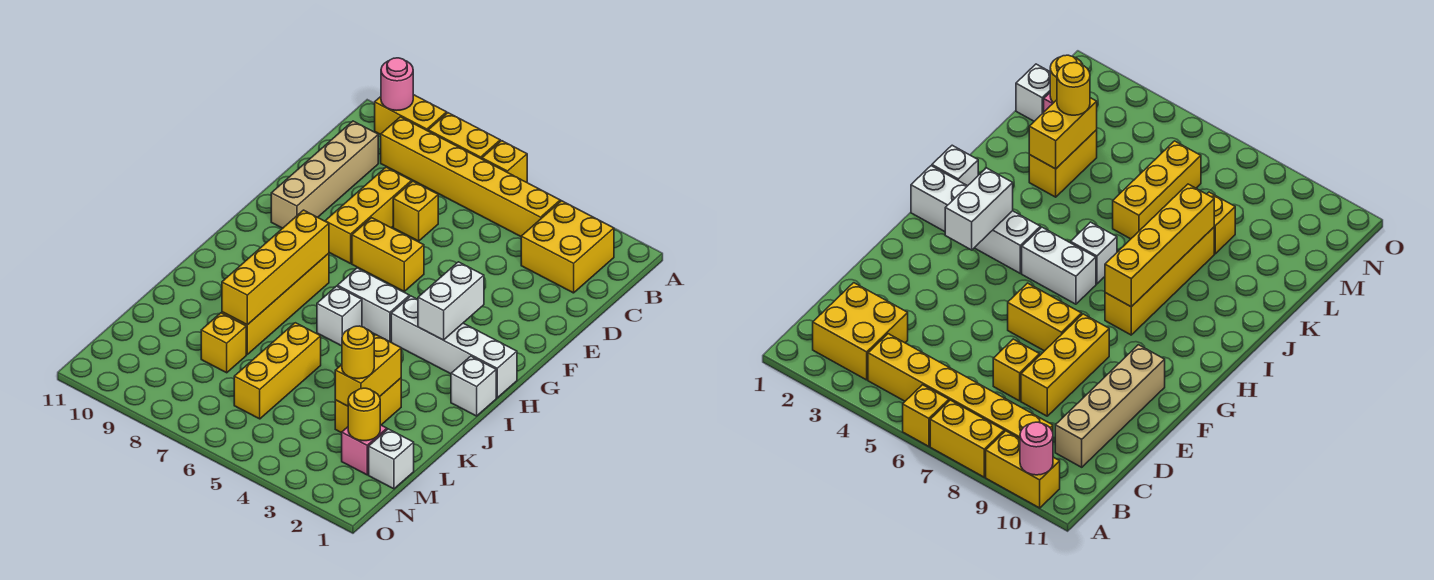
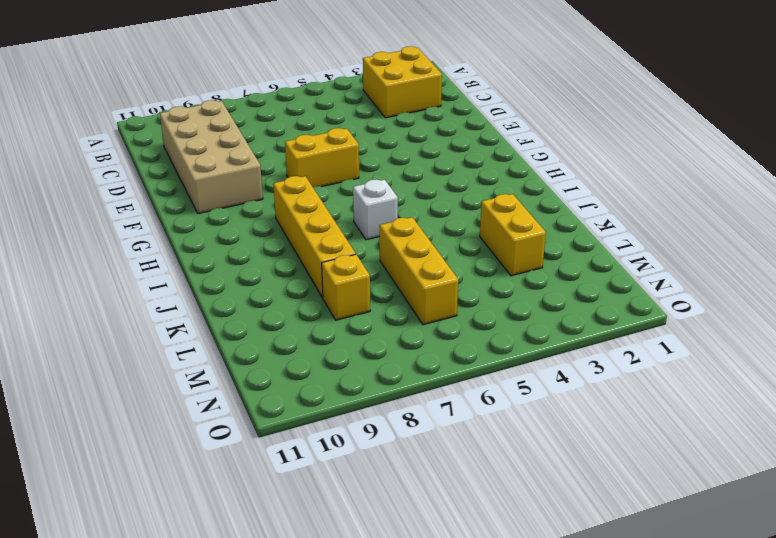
tan 2x4 brick [160,100,263,214] -> tan 1x4 brick [271,121,378,228]
none -> yellow 1x1 brick [482,141,527,182]
none -> yellow 1x2 brick [428,113,500,159]
none -> yellow 1x2 brick [375,95,447,135]

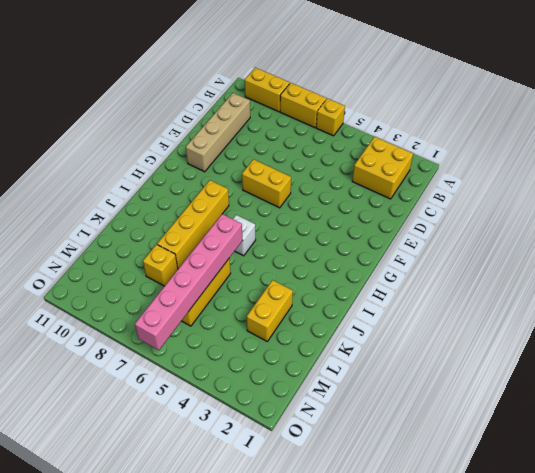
pink 1x6 brick [135,214,242,350] -> none
none -> yellow 1x6 brick [381,117,560,236]
none -> yellow 1x1 brick [393,181,438,241]
none -> yellow 1x3 brick [325,167,412,264]

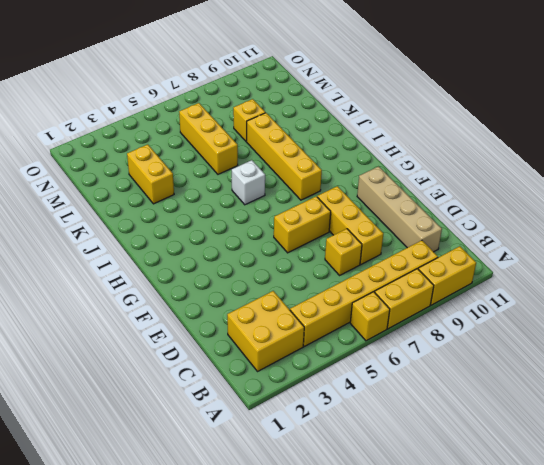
none -> white 1x4 brick [391,296,517,398]
none -> white 1x2 brick [337,268,410,342]
none -> white 1x1 brick [451,356,496,416]

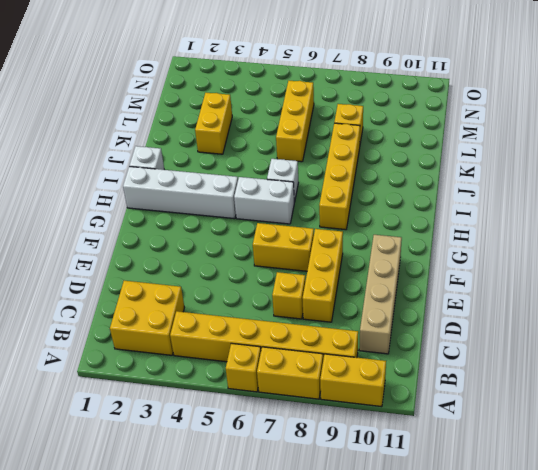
none -> white 1x1 brick [369,429,414,489]
none -> pink 1x1 brick [342,425,387,475]
none -> pink 1x1 round brick [381,58,413,110]

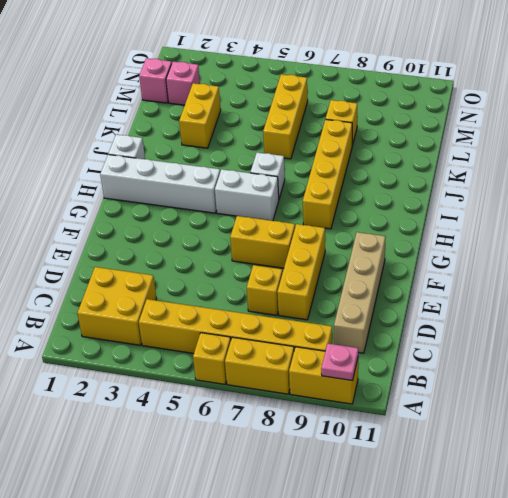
pink 1x1 plate [321,344,358,381] -> pink 1x1 round brick [381,58,413,110]
pink 1x1 brick [139,58,172,103] -> white 1x1 brick [369,429,414,489]
none -> white 1x2 brick [418,262,484,340]
none -> yellow 1x4 brick [222,210,329,325]
none -> yellow 1x2 brick [335,335,401,406]

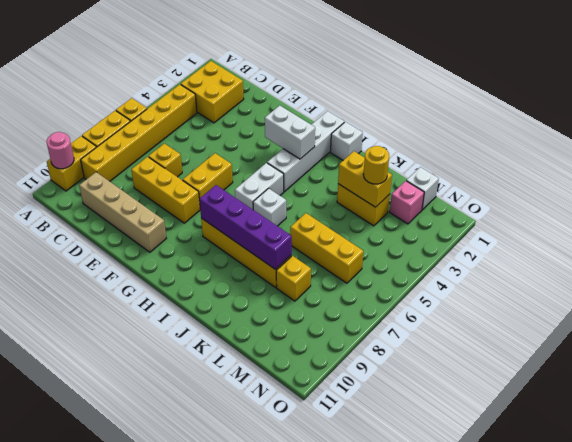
purple 1x4 brick [199,185,292,269] -> yellow 1x4 brick [222,210,329,325]
none -> yellow 1x1 round brick [348,388,380,441]

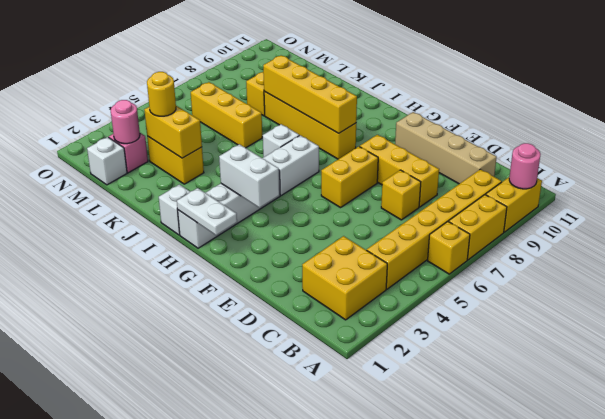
white 1x2 plate [177,188,237,235] -> none
pink 1x1 round brick [111,100,140,144] -> yellow 1x1 round brick [348,388,380,441]

